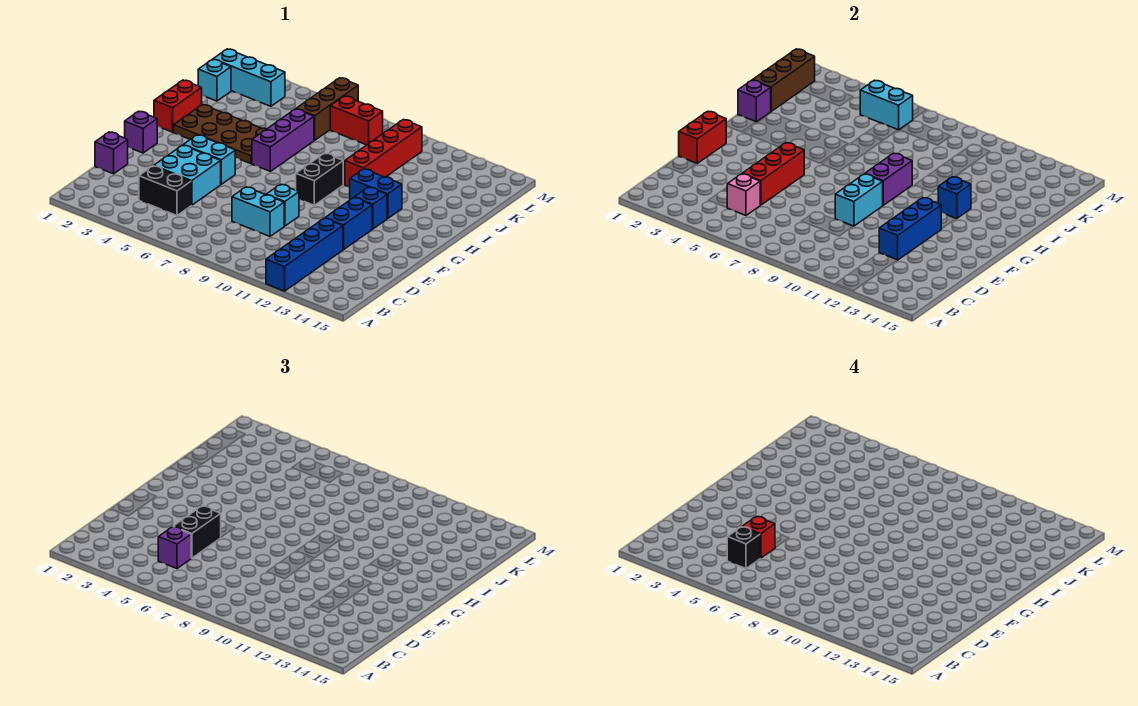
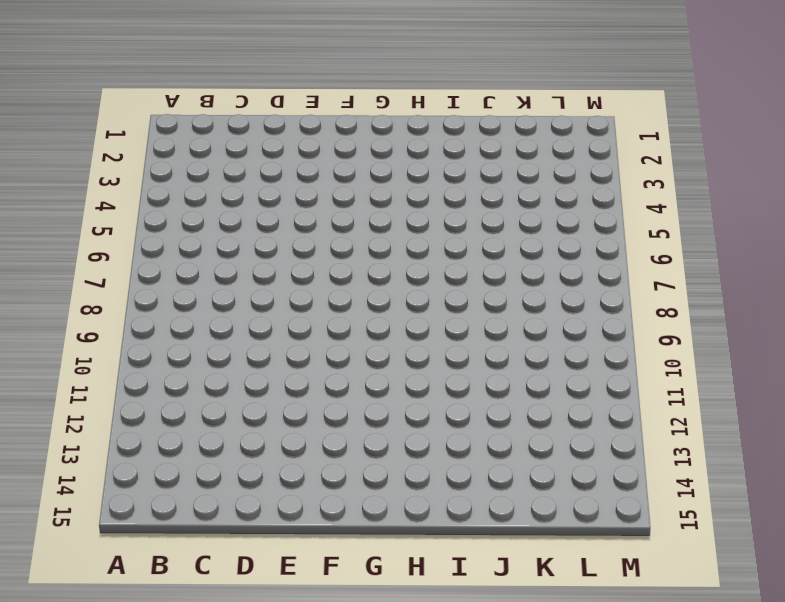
none -> blue 1x4 brick [266,218,343,291]
none -> black 1x2 brick [139,166,191,215]
none -> purple 1x1 brick [95,132,128,174]
none -> cyan 2x2 brick [154,145,221,205]

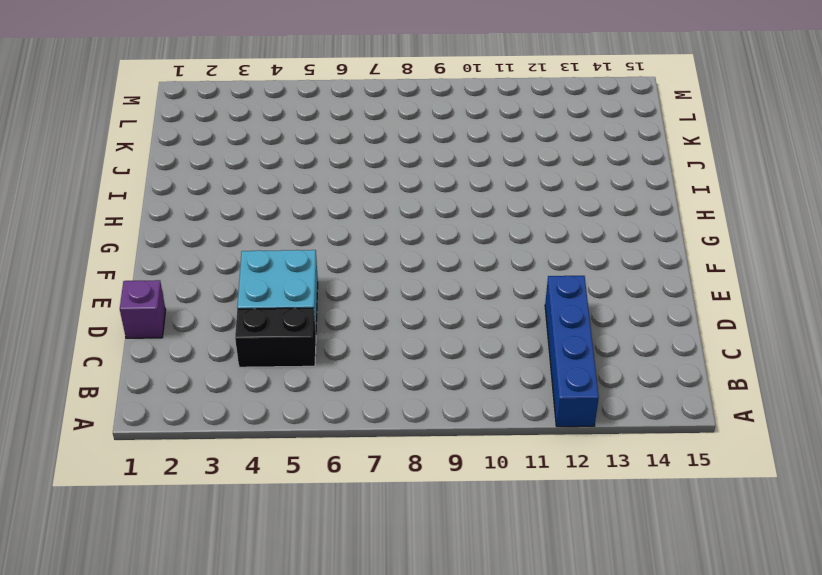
none -> cyan 1x2 brick [232,187,284,236]
none -> cyan 1x1 brick [266,184,299,226]
none -> blue 1x2 brick [325,198,372,250]
none -> purple 1x1 brick [125,111,157,153]

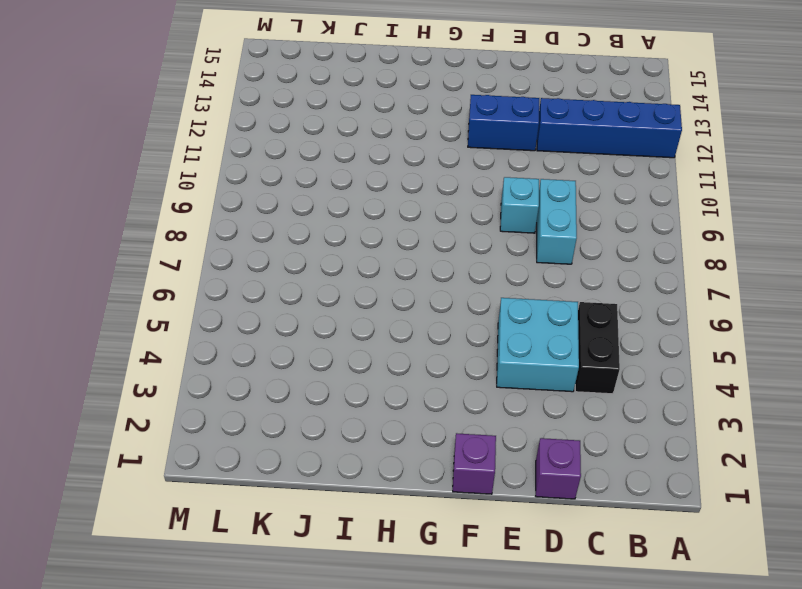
none -> cyan 1x2 brick [183,135,235,184]
none -> black 1x2 brick [296,153,343,205]
none -> blue 1x1 brick [354,187,387,229]
none -> red 1x2 brick [154,80,202,132]

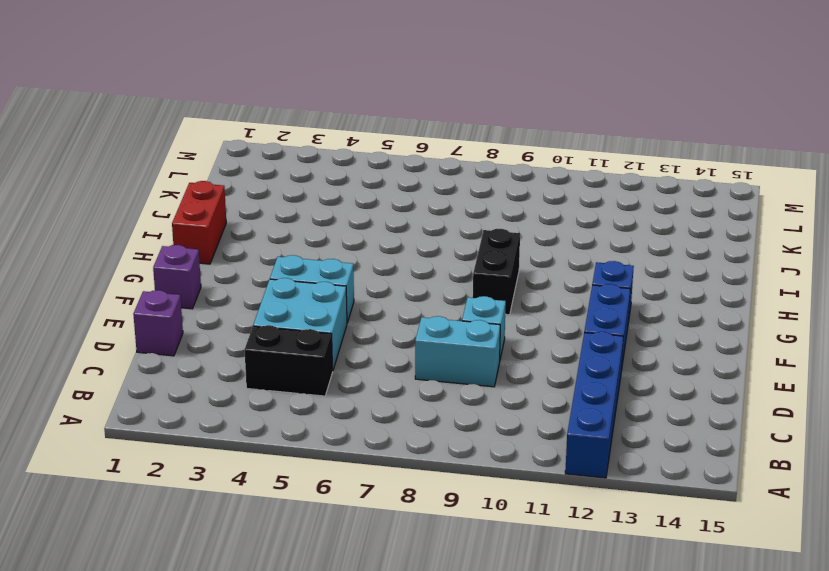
none -> brown 2x4 plate [174,105,266,164]
none -> purple 1x3 brick [252,109,314,171]
none -> blue 1x2 brick [350,169,402,219]
none -> red 1x4 brick [345,120,422,187]

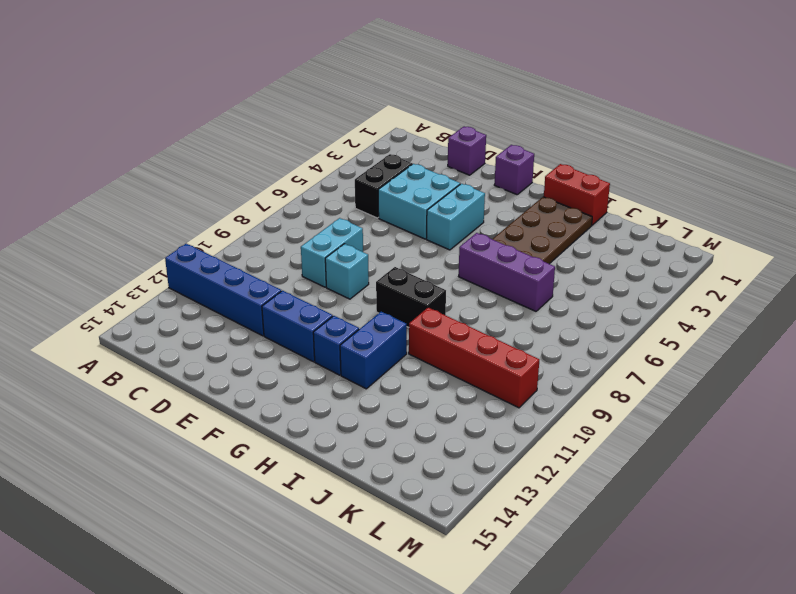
none -> cyan 1x1 brick [198,59,231,101]
none -> brown 1x3 brick [296,78,358,140]
none -> cyan 1x3 brick [213,49,285,106]
none -> red 1x2 brick [330,96,383,145]

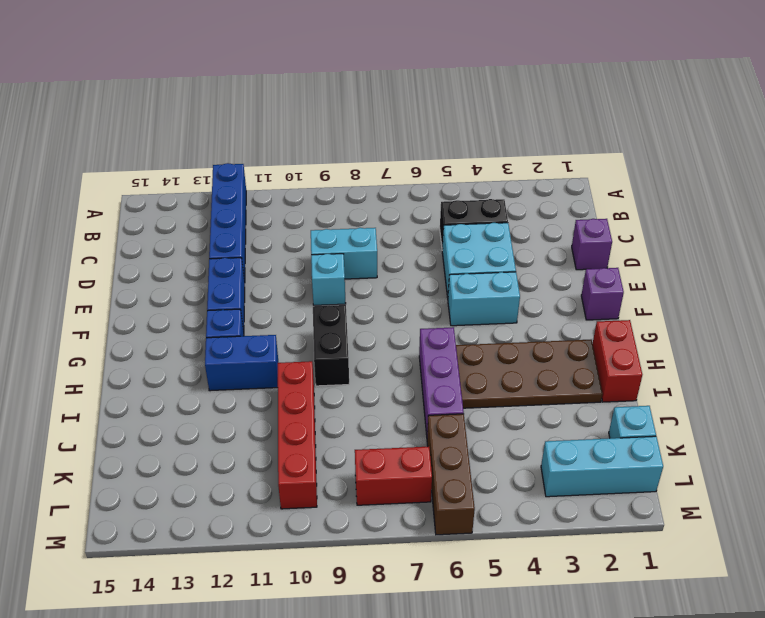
none -> pink 1x1 brick [727,174,760,215]
none -> red 1x3 brick [742,143,805,205]
none -> blue 1x3 brick [879,198,942,260]
none -> red 1x2 brick [679,111,726,163]

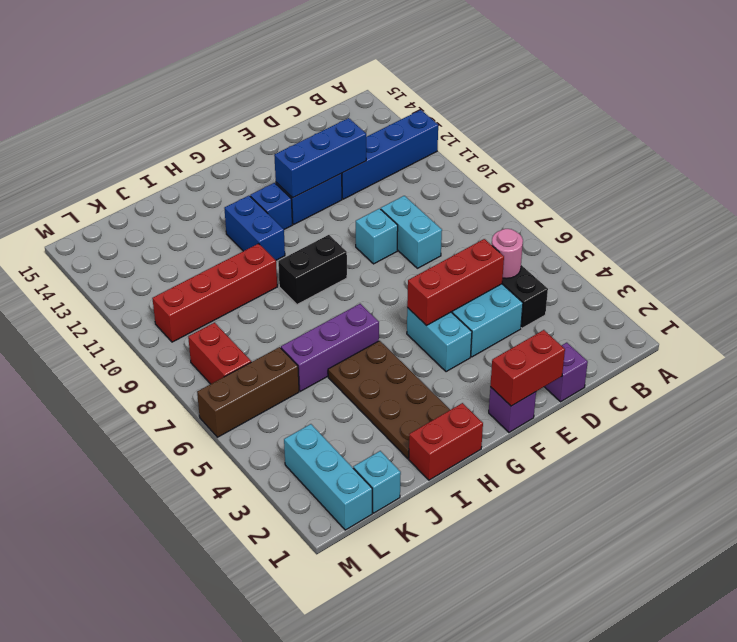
pink 1x1 round brick [492,229,523,279] -> pink 1x1 brick [727,174,760,215]
none -> cyan 1x2 brick [835,174,883,226]
none -> purple 1x2 brick [865,153,912,205]
none -> blue 1x1 brick [938,177,971,219]
none -> purple 1x1 brick [738,80,771,122]

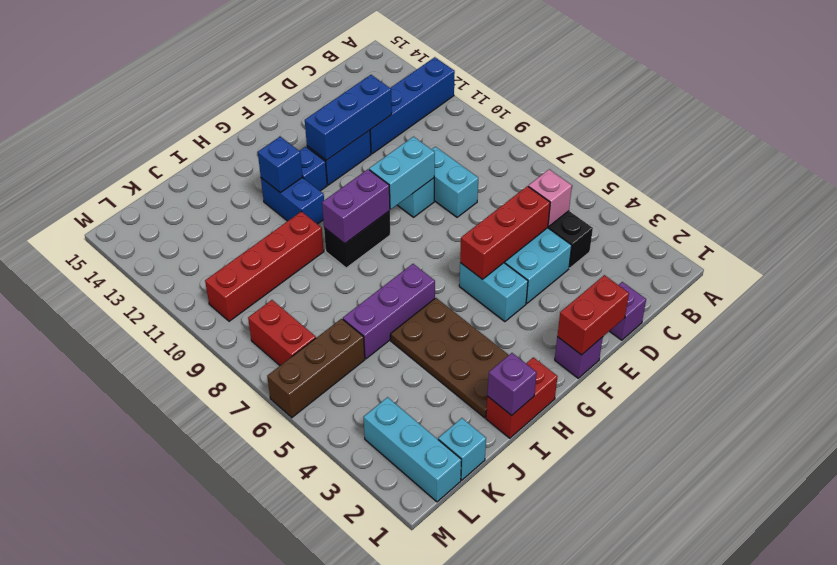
none -> brown 1x3 brick [753,49,815,111]
none -> cyan 1x2 brick [860,80,913,130]
none -> purple 1x1 brick [158,527,191,568]
none -> black 1x2 brick [173,506,221,558]

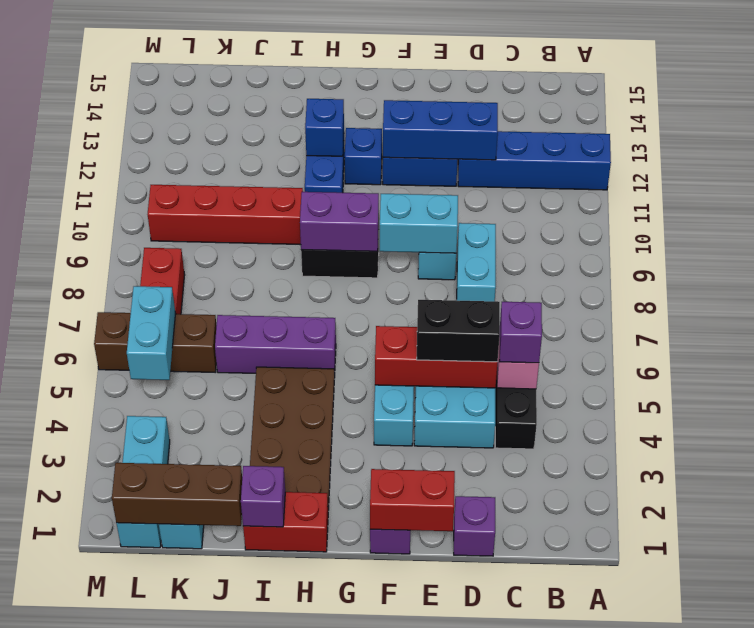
none -> black 1x1 brick [727,527,760,568]
none -> red 1x1 brick [742,516,775,558]

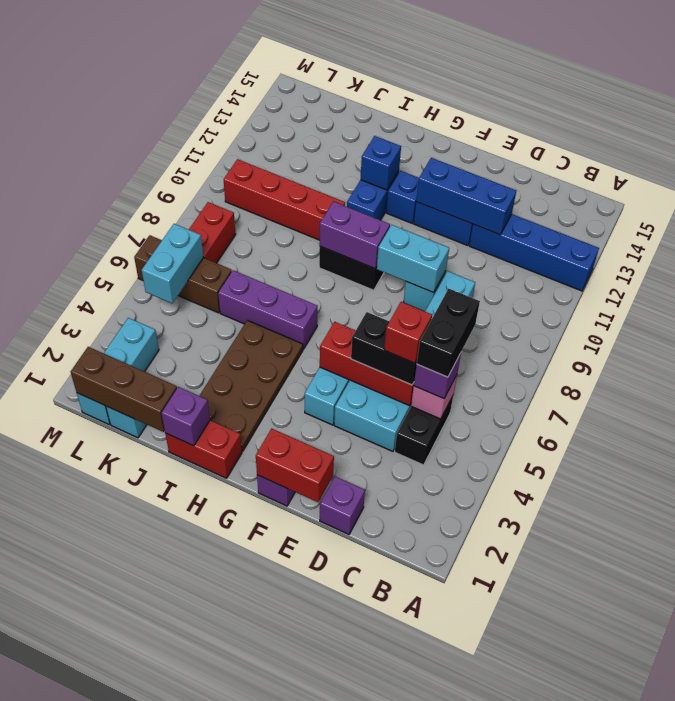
black 1x2 brick [417,288,480,377] -> black 1x1 brick [727,527,760,568]

